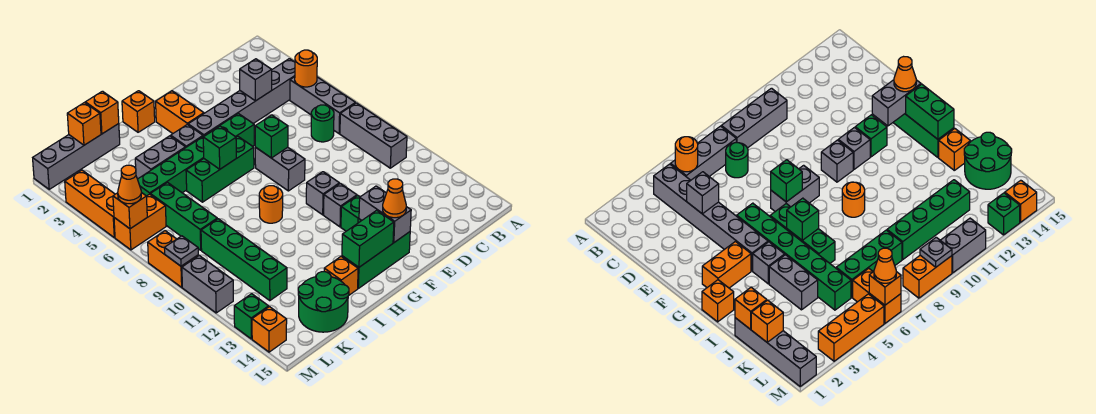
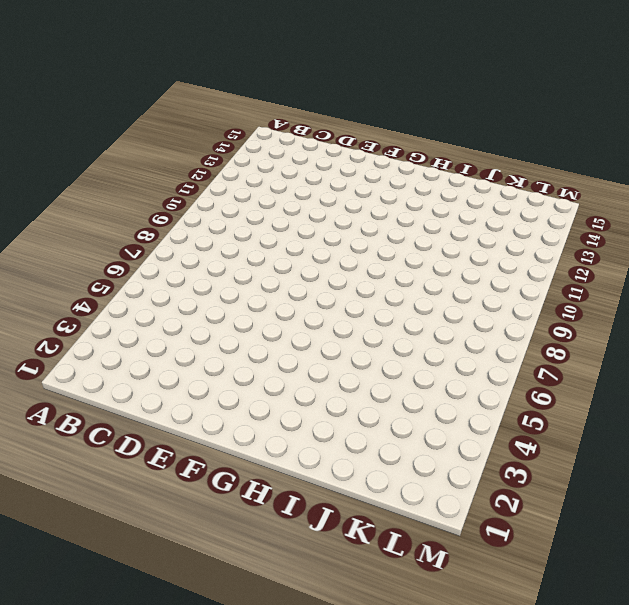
none -> grey 1x6 brick [188,59,295,136]
none -> grey 1x3 brick [290,77,355,134]
none -> grey 1x3 brick [340,103,407,168]
none -> green 1x1 round brick [311,105,334,142]

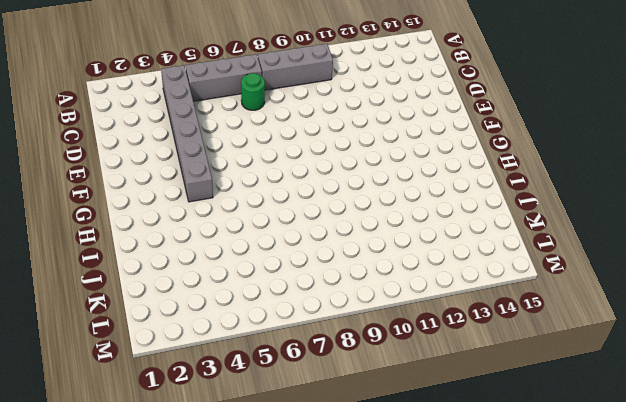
none -> green 1x6 brick [138,114,254,196]
none -> grey 1x2 brick [255,147,305,191]
none -> grey 1x1 brick [306,172,339,215]
none -> grey 1x1 brick [324,183,357,227]

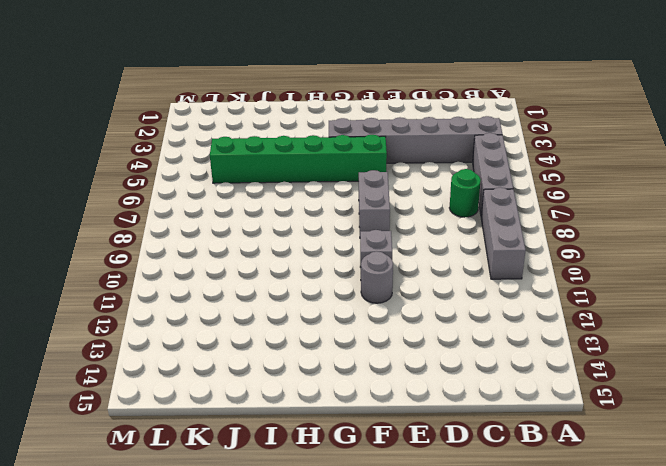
grey 1x1 round brick [361,251,393,303] -> grey 1x1 brick [324,183,357,227]
none -> green 1x1 brick [341,196,362,231]
none -> green 1x3 brick [342,232,410,288]
none -> orange 1x2 brick [156,91,204,133]
none -> green 1x3 brick [186,136,254,202]

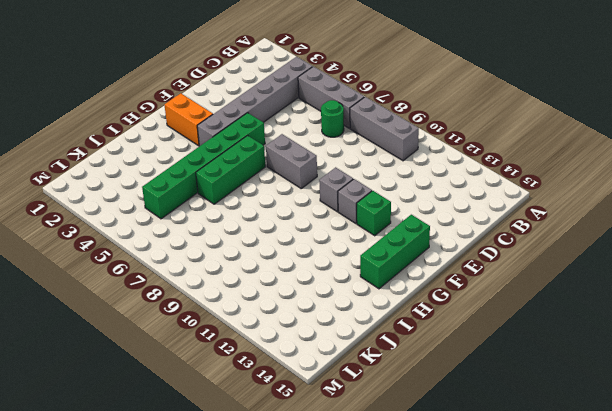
none -> orange 1x1 brick [122,91,155,132]
none -> grey 1x1 brick [171,125,203,147]
none -> orange 1x1 round brick [259,186,283,223]
none -> grey 1x2 brick [135,136,186,179]

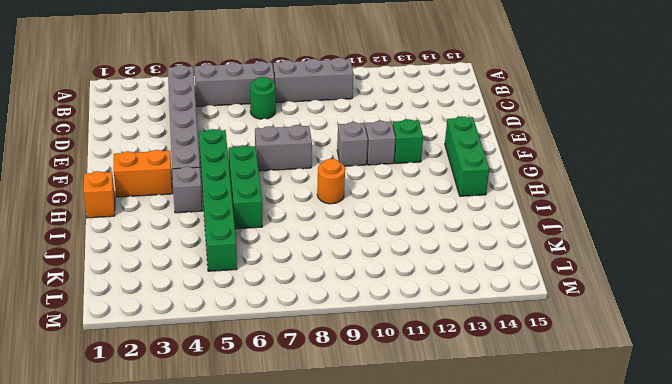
none -> grey 1x2 brick [135,136,186,179]
none -> orange 1x1 brick [324,257,358,295]
none -> grey 1x4 brick [33,124,120,189]
none -> green 2x2 round brick [298,272,349,332]

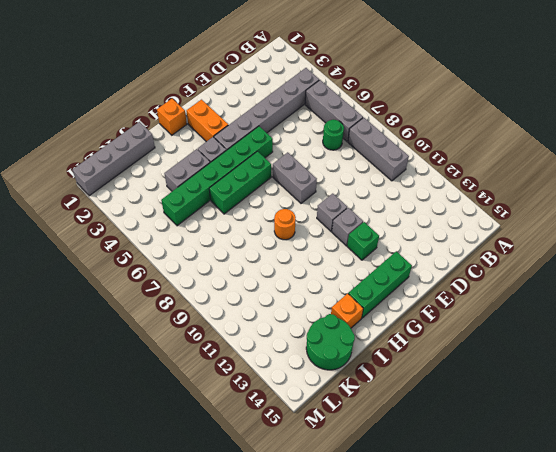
none -> green 1x3 brick [150,183,217,250]
none -> green 1x4 brick [201,219,287,301]
none -> orange 1x2 brick [114,194,166,250]
none -> orange 1x3 brick [65,170,115,238]

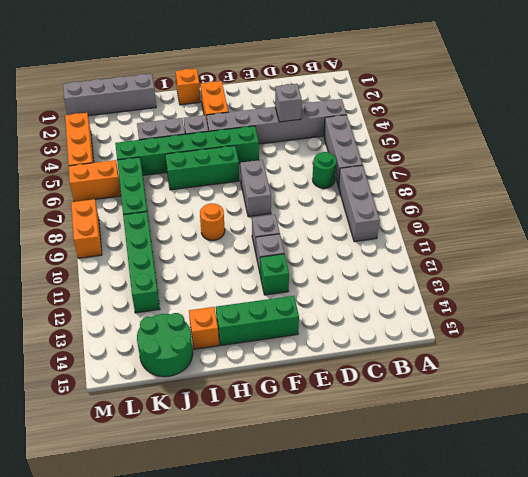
none -> grey 1x2 brick [182,256,233,313]
none -> green 1x1 brick [234,294,269,339]
none -> orange 1x1 brick [252,307,287,352]
none -> orange 1x1 round brick [295,50,317,87]

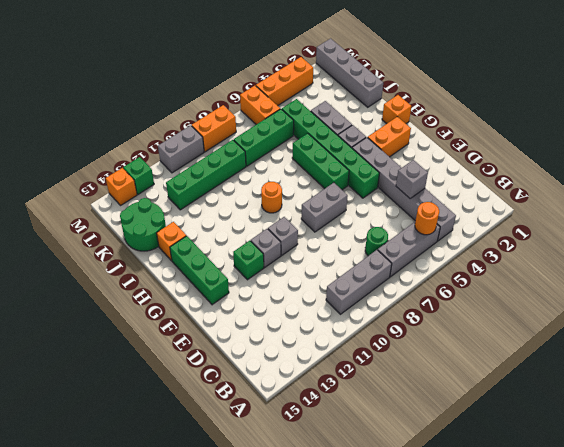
none -> green 1x1 brick [255,115,288,158]
none -> grey 1x2 brick [359,186,411,243]
none -> green 1x2 brick [342,210,394,267]
none -> green 1x1 brick [203,126,236,169]

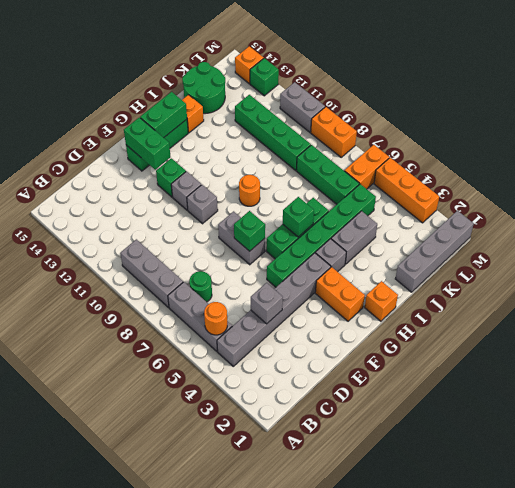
green 1x2 brick [124,117,170,170] -> grey 1x2 brick [359,186,411,243]
none -> orange 1x1 brick [85,91,119,134]
none -> orange 1x1 brick [67,103,101,145]
none -> orange 1x1 brick [113,192,147,229]
none -> grey 1x1 plate [164,236,198,266]

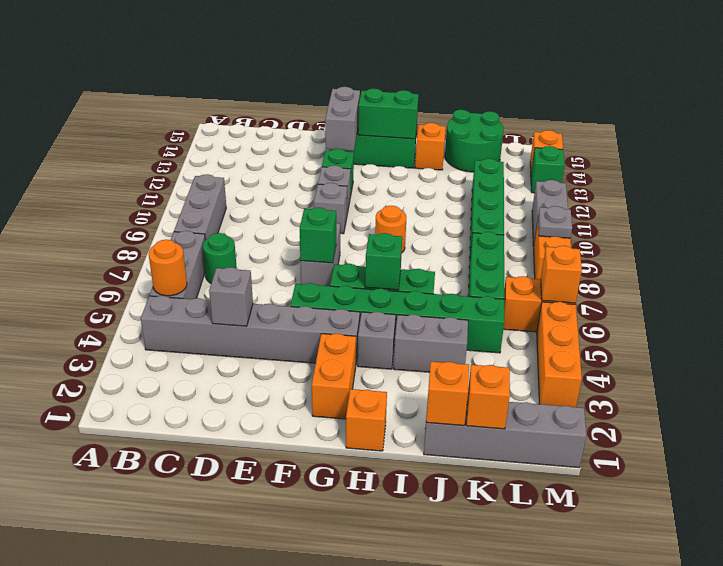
none -> orange 1x1 cone [383,179,406,218]
none -> orange 1x1 cone [118,165,141,204]

